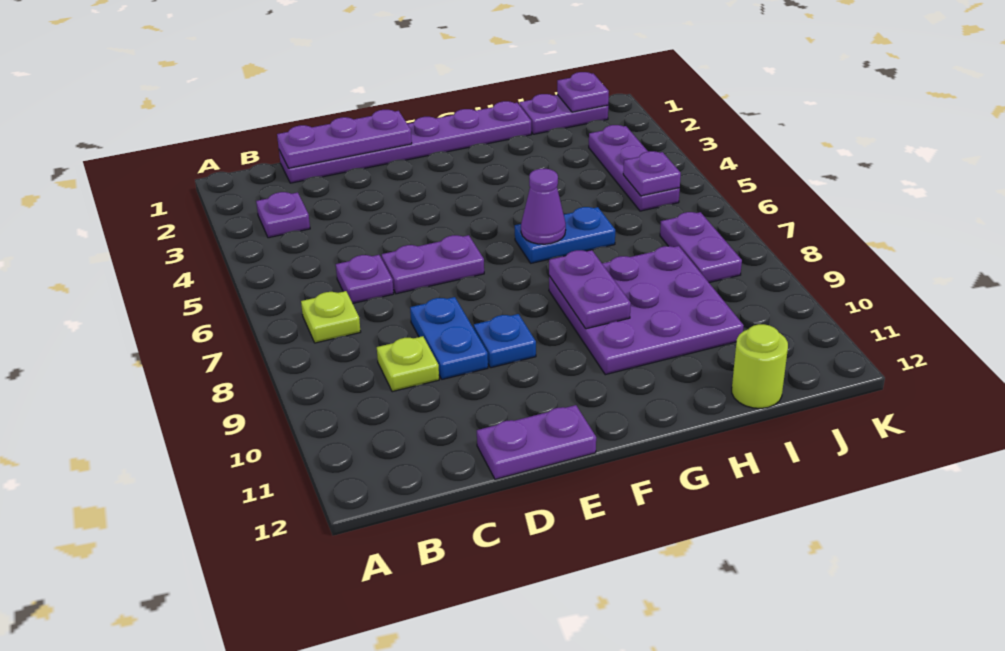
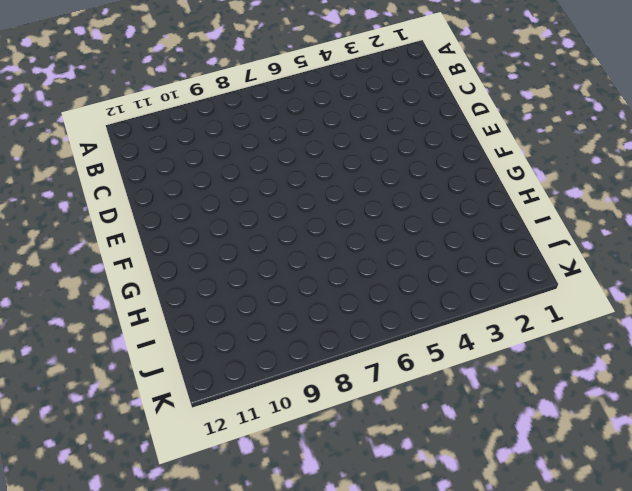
none -> purple 1x1 plate [256,192,310,238]
none -> lime 1x1 plate [301,291,361,343]
none -> purple 1x6 plate [279,101,531,183]

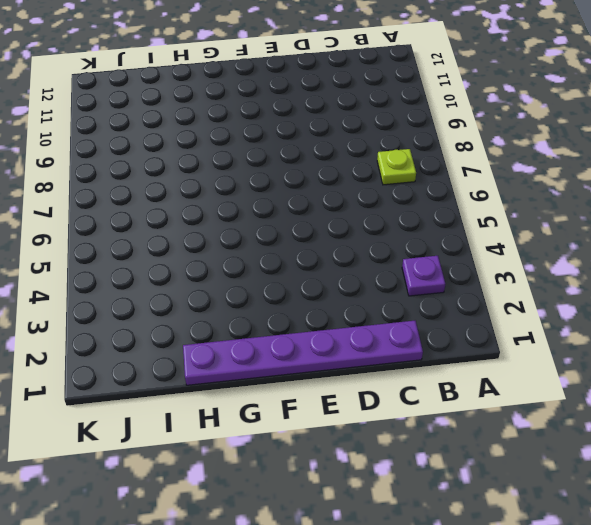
none -> purple 1x1 plate [336,255,394,303]
none -> lime 1x1 plate [377,336,439,392]
none -> purple 1x2 plate [382,235,484,294]

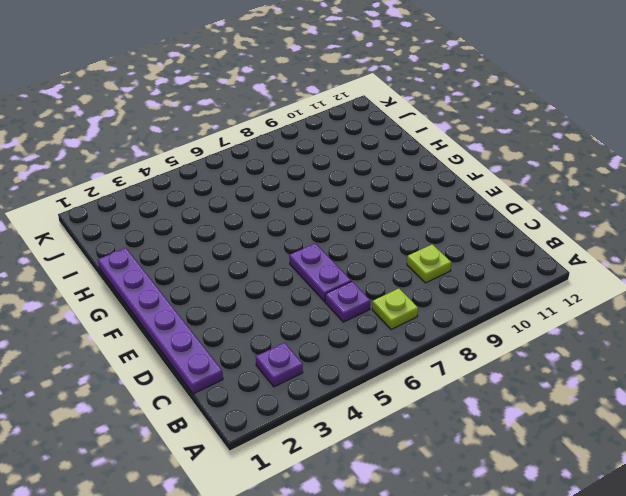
none -> blue 1x2 plate [410,297,488,379]
none -> purple 1x2 plate [477,405,596,479]
none -> blue 1x1 plate [474,314,536,368]

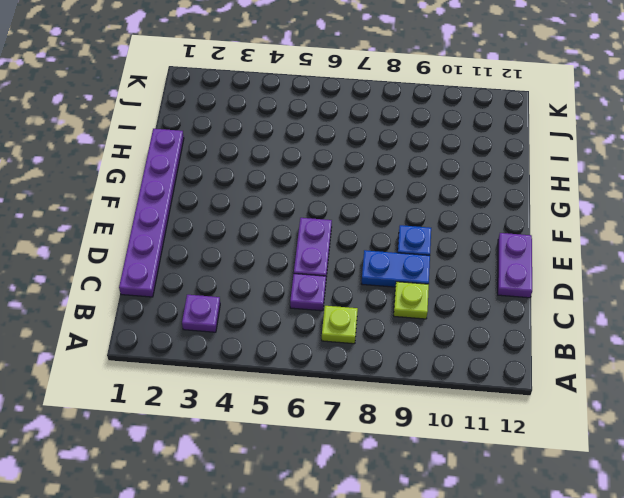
none -> blue 1x2 plate [515,207,615,263]
none -> purple 3x3 plate [549,246,744,375]
none -> purple 1x2 plate [519,94,608,134]

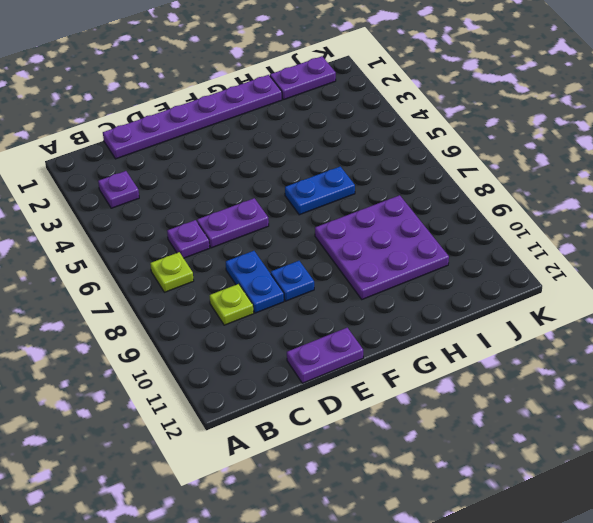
none -> lime 1x1 round brick [732,324,788,408]
none -> purple 1x3 plate [589,125,680,211]
none -> purple 1x2 plate [660,212,742,283]

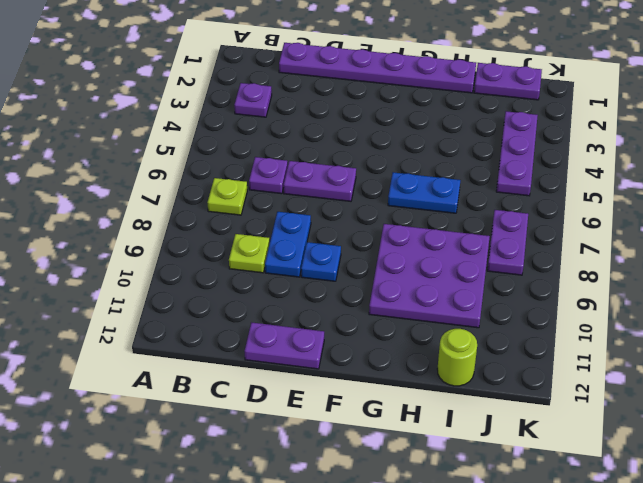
none -> purple 1x3 plate [277,110,412,168]
none -> purple 1x1 cone [521,169,566,244]
none -> purple 1x2 plate [549,250,631,329]

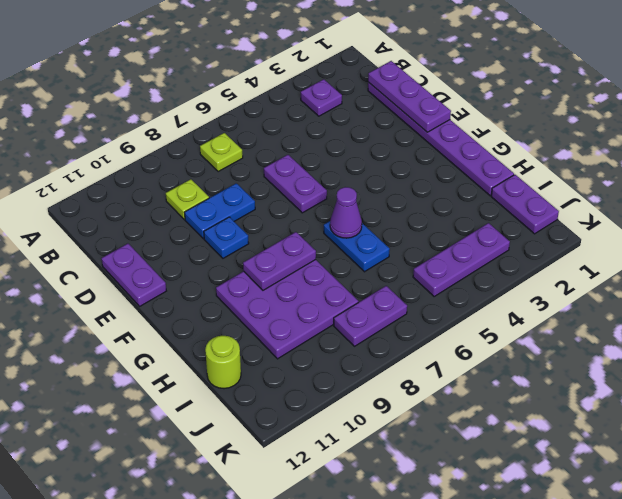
none -> purple 1x1 plate [336,255,394,303]
none -> purple 1x1 plate [557,72,609,112]
none -> purple 1x1 plate [623,151,681,196]

